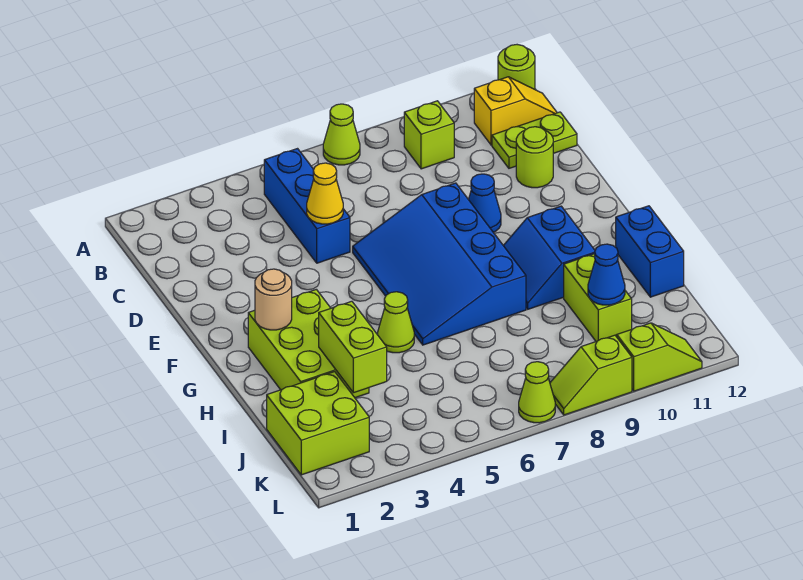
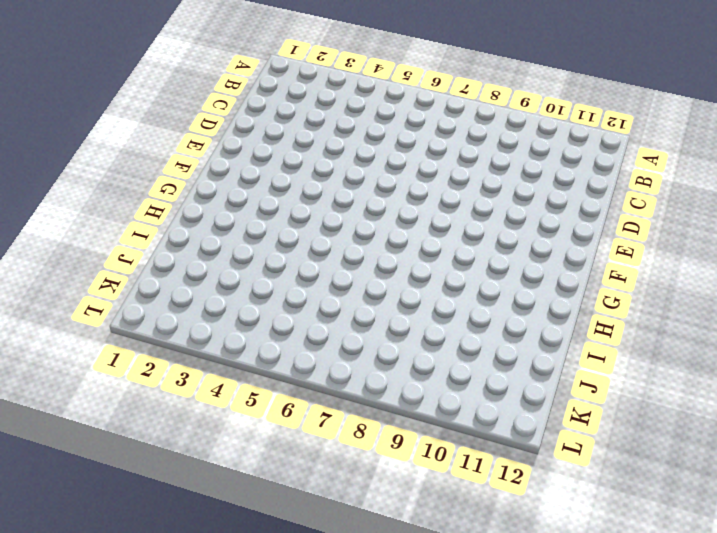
none -> lime 1x1 cone [323,104,360,165]
none -> lime 1x1 round brick [498,45,535,89]
none -> blue 1x3 brick [264,149,350,263]

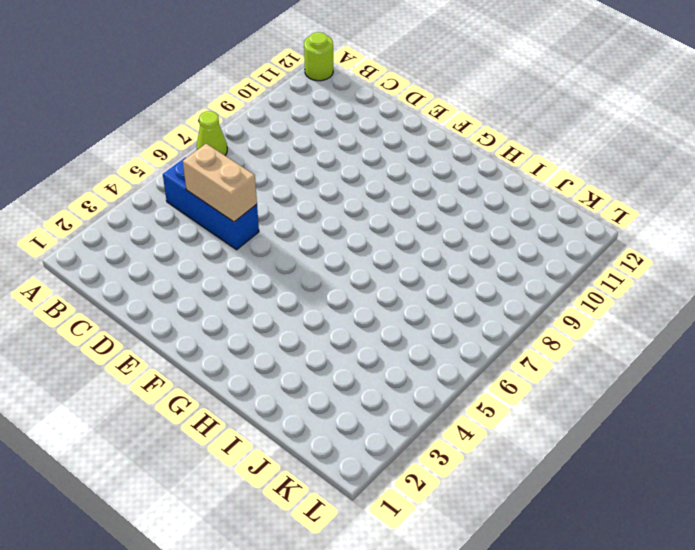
tan 1x2 brick [183,144,257,222] -> yellow 1x1 cone [307,163,343,224]
none -> lime 1x1 brick [404,101,454,169]
none -> yellow 1x2 slope [474,77,557,145]
none -> lime 1x2 plate [492,112,577,168]

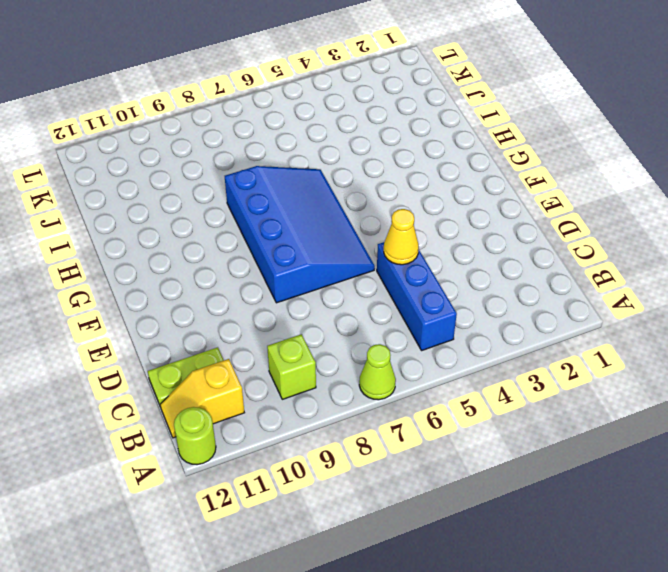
none -> lime 1x1 round brick [516,127,553,188]
none -> blue 1x1 cone [469,174,501,232]
none -> lime 2x3 brick [248,289,369,398]

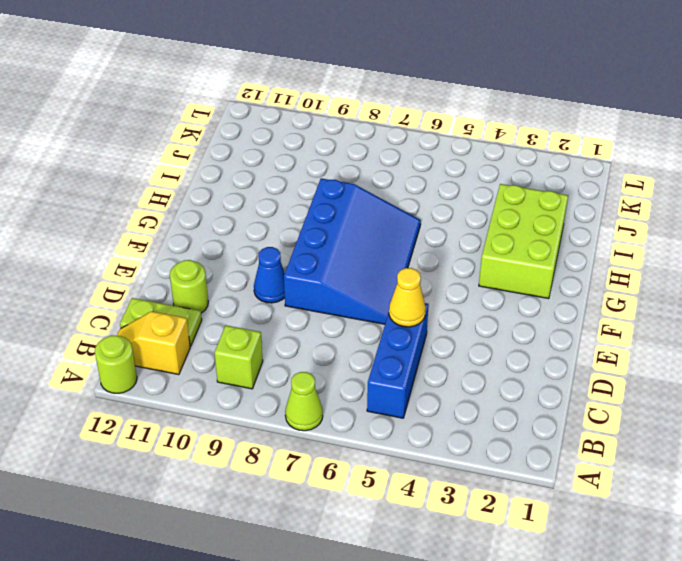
none -> blue 2x2 slope [503,206,595,309]
none -> lime 1x1 cone [378,292,414,353]
none -> blue 1x2 brick [616,206,684,297]

